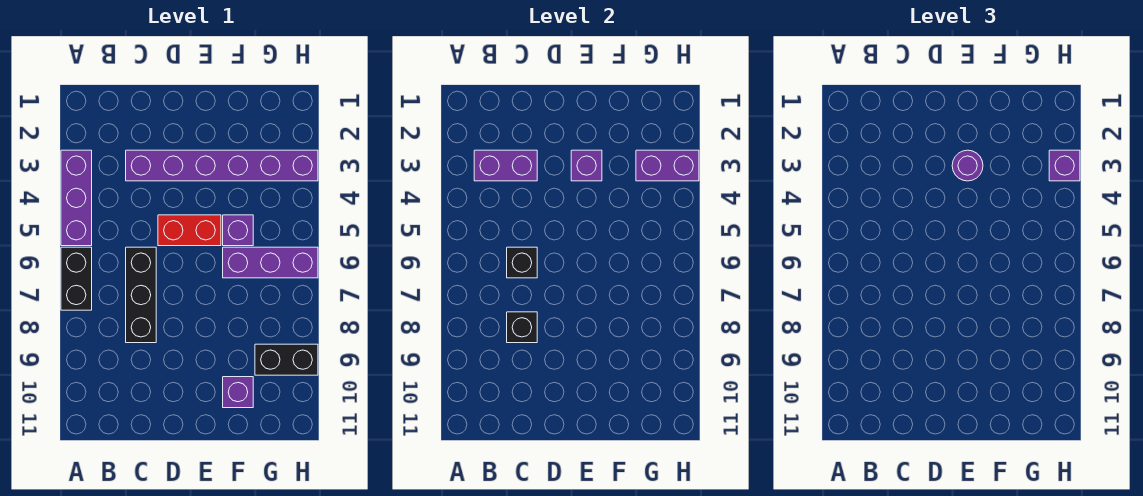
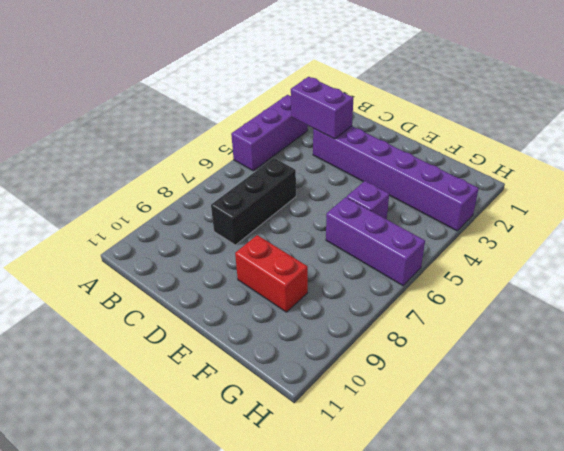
red 1x2 brick [235,235,308,312] -> red 1x2 brick moved to [158,215,221,246]
none -> black 1x2 brick [61,247,92,310]
none -> purple 1x1 brick [223,377,253,408]
none -> black 1x2 brick [255,344,318,375]

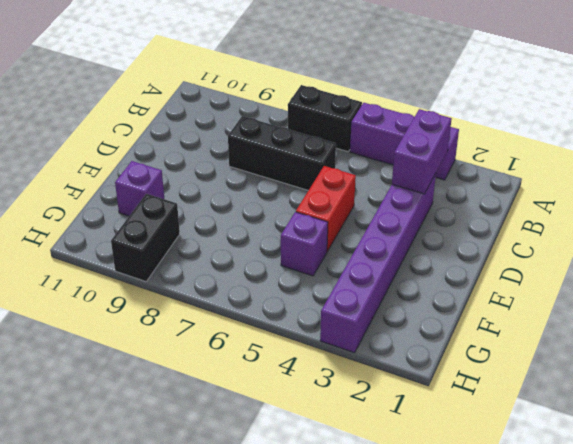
none -> purple 1x3 brick [223,247,318,278]
none -> black 1x1 brick [507,247,537,278]
none -> black 1x1 brick [507,312,537,343]

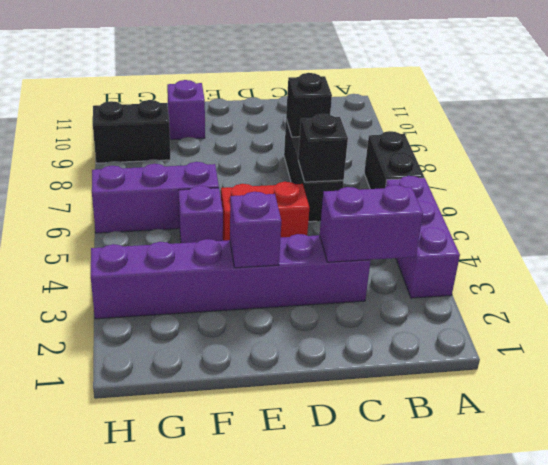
none -> purple 1x2 brick [636,150,699,181]
none -> purple 1x1 round brick [952,150,983,181]
none -> purple 1x1 brick [1049,150,1080,181]

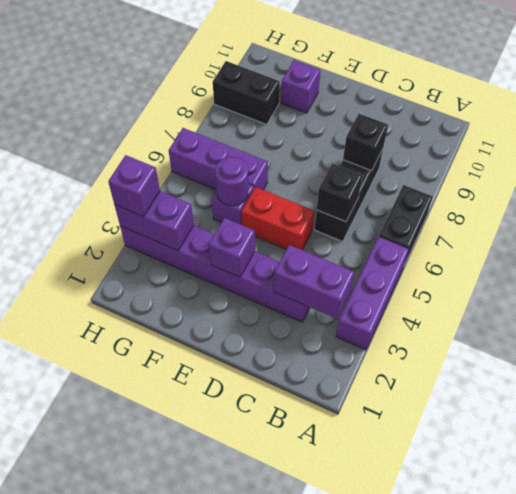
purple 1x1 round brick [215,157,248,206] -> purple 1x1 round brick moved to [952,150,983,181]

